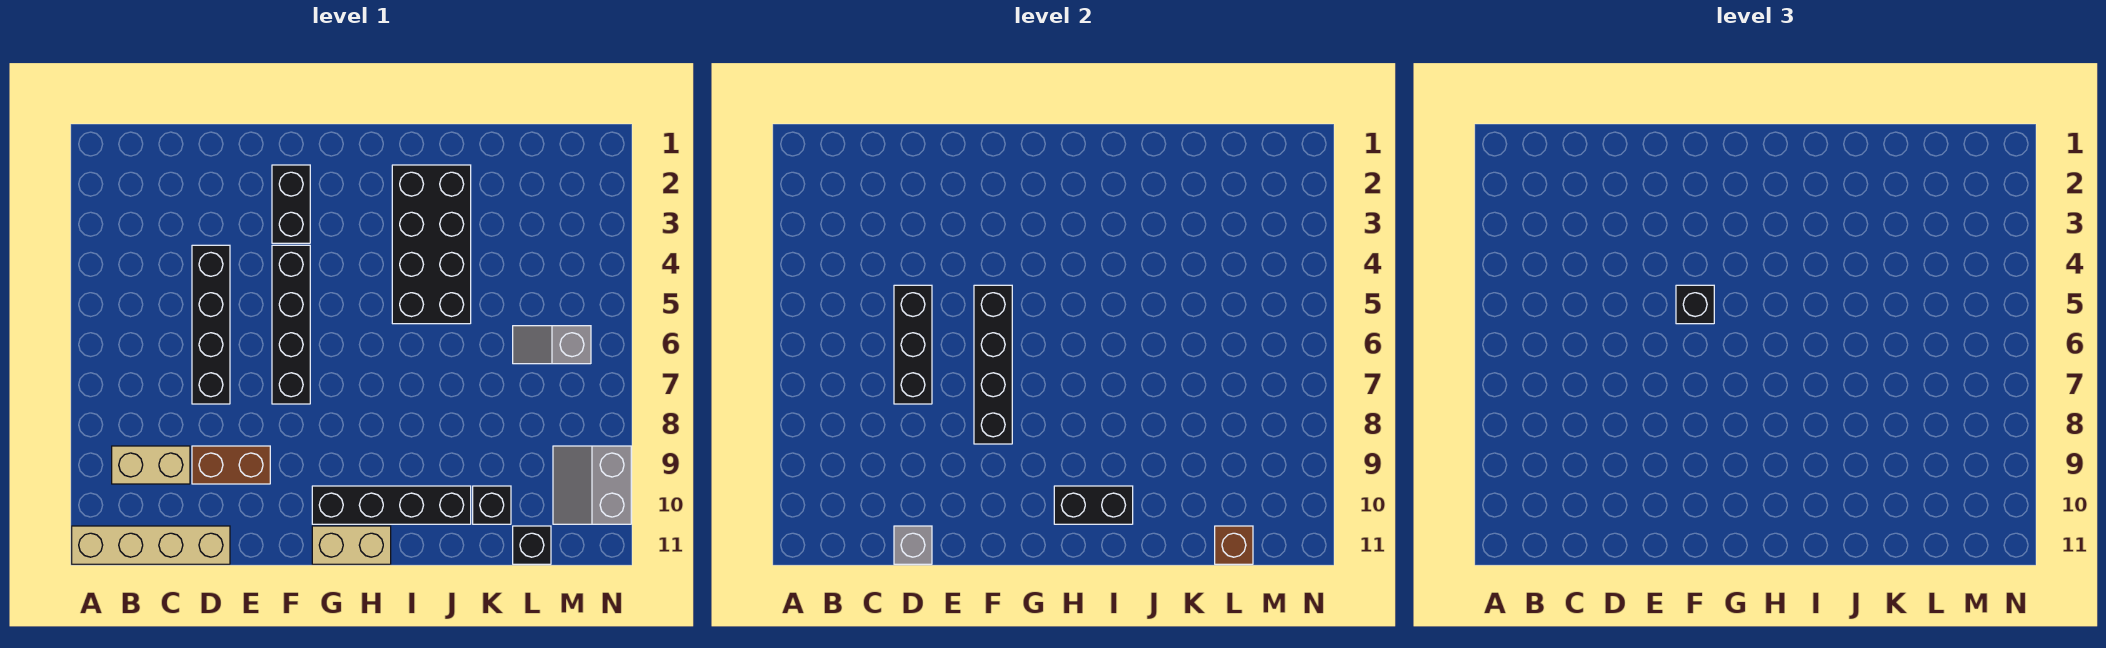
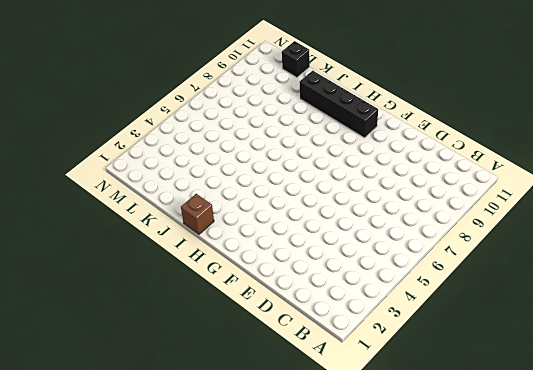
brown 1x1 brick [181,194,214,234] -> brown 1x1 brick moved to [1215,526,1253,564]
none -> tan 1x4 brick [72,526,230,564]
none -> tan 1x2 brick [112,446,190,484]
none -> black 1x4 brick [192,245,230,404]

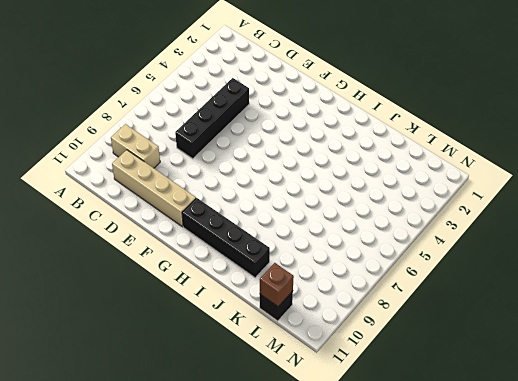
tan 1x4 brick [112,150,196,227] -> tan 1x4 brick moved to [72,526,230,564]
none -> brown 1x2 brick [192,446,270,484]
none -> black 1x2 brick [272,165,310,243]
none -> black 1x4 brick [272,245,310,404]

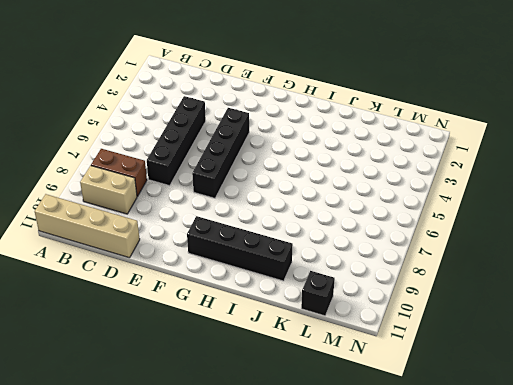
brown 1x2 brick [91,149,147,197] -> brown 1x2 brick moved to [192,446,270,484]
none -> black 1x2 brick [272,165,310,243]
none -> tan 1x2 brick [312,526,391,564]
none -> black 2x4 brick [392,165,471,324]

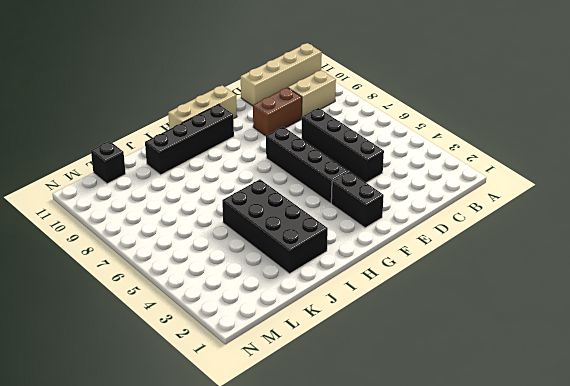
tan 1x3 brick [168,85,237,129] -> tan 1x2 brick [312,526,391,564]
none -> black 1x1 brick [473,486,511,524]
none -> grey 1x2 slope [513,326,591,364]
none -> grey 2x2 slope [553,446,631,524]

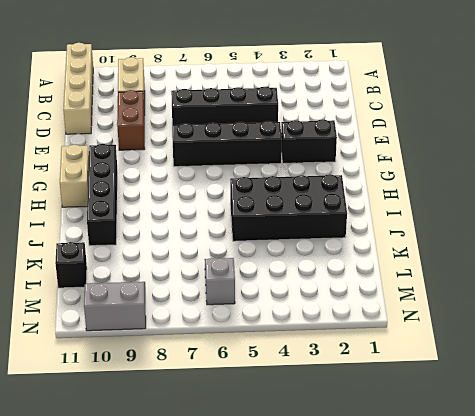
none -> black 1x1 brick [473,486,511,524]
none -> black 1x3 brick [894,285,932,404]
none -> grey 1x1 brick [894,526,932,564]

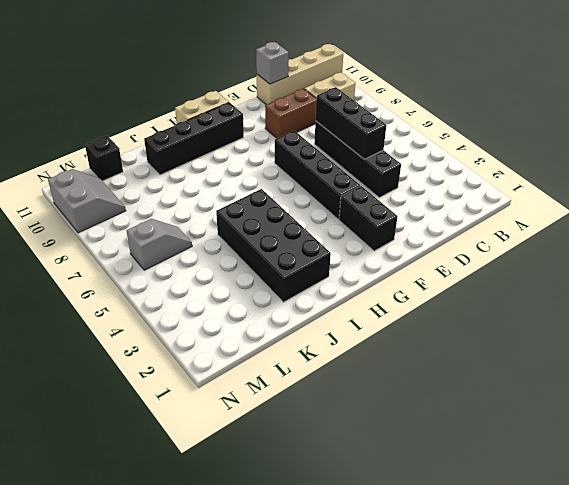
none -> black 1x1 brick [473,486,511,524]
none -> black 1x4 brick [974,285,1012,444]
none -> black 1x2 brick [1054,486,1133,524]

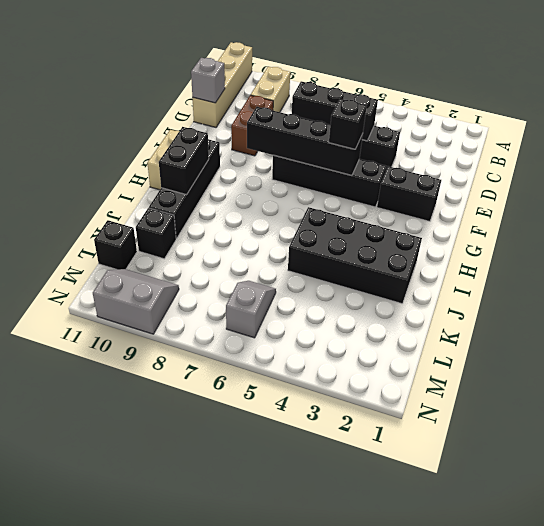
none -> brown 1x1 brick [1215,526,1253,564]

